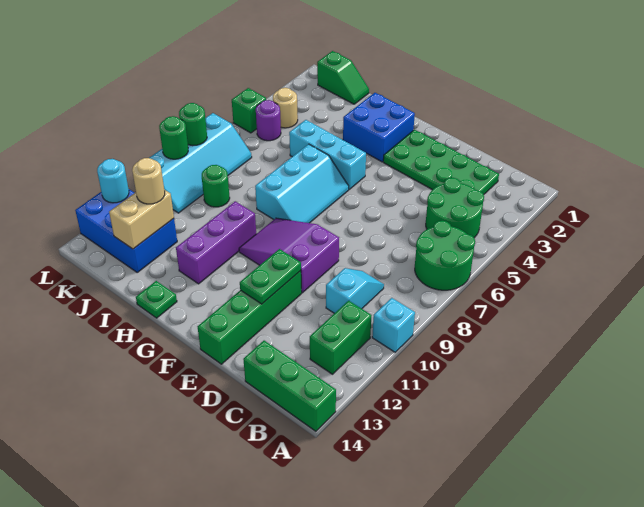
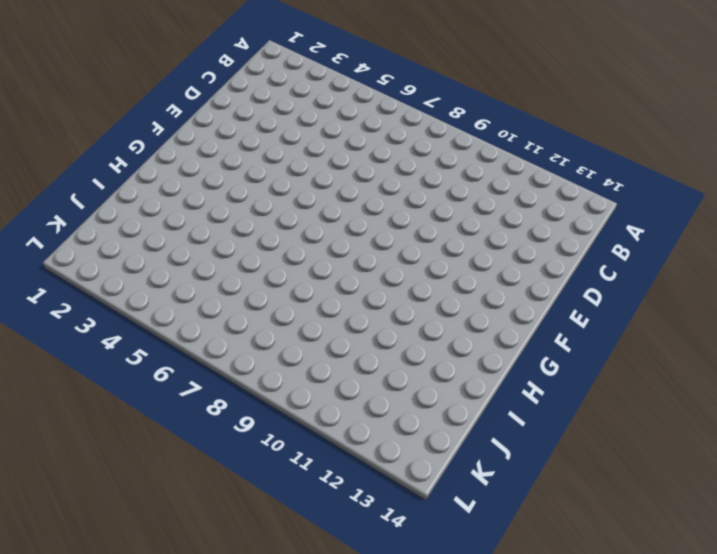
none -> green 2x2 round brick [415,221,475,290]
none -> cyan 1x1 brick [372,298,415,352]
none -> green 1x3 brick [243,341,336,431]

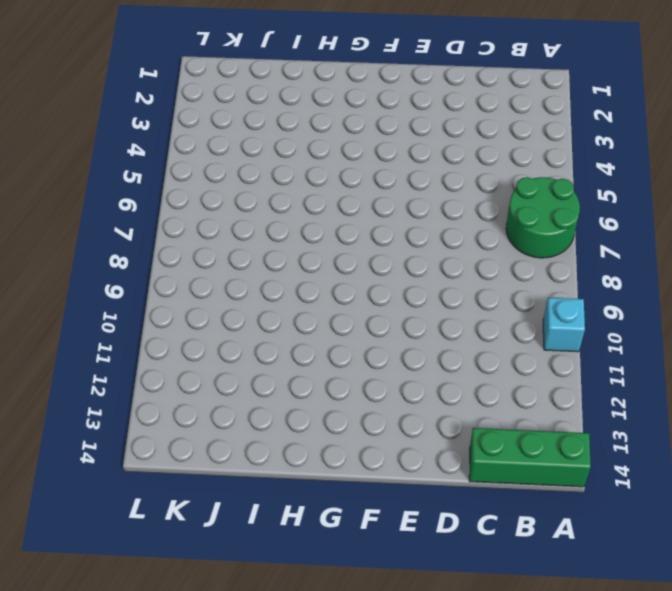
none -> green 2x2 round brick [426,178,484,238]
none -> green 1x2 brick [310,301,372,374]
none -> green 2x4 plate [383,129,499,194]

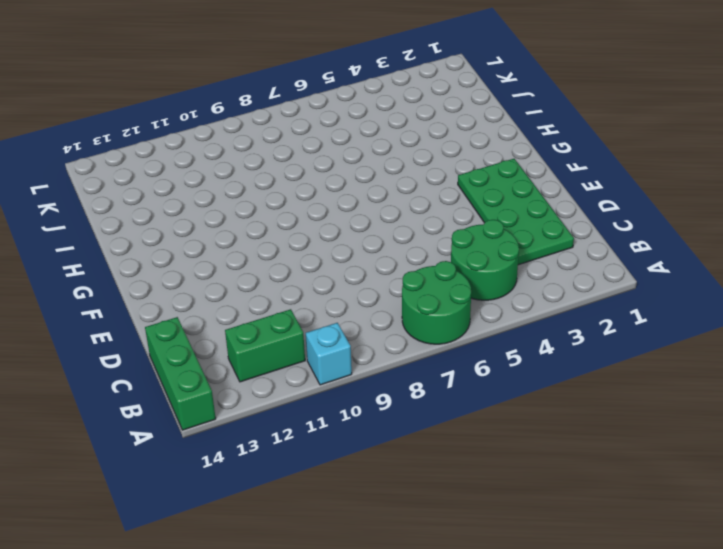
none -> cyan 1x2 slope [326,268,384,313]
none -> purple 2x3 slope [239,218,339,293]
none -> green 1x4 brick [198,271,302,364]

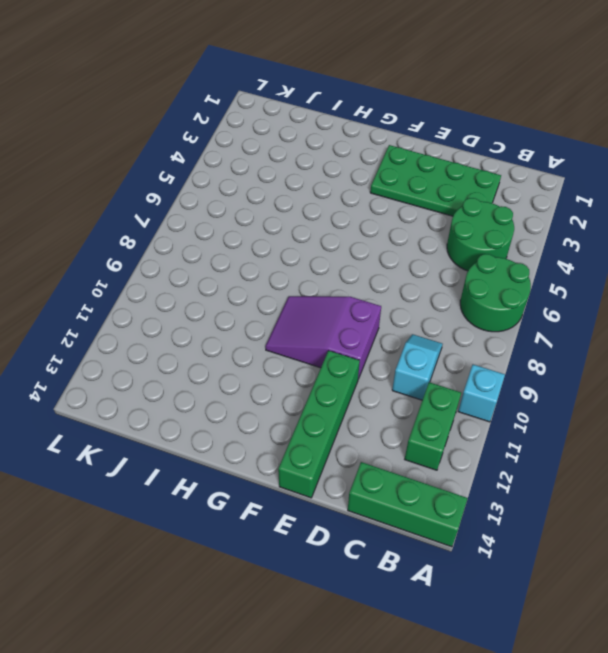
none -> blue 2x2 brick [343,93,415,162]
none -> cyan 1x3 brick [289,120,366,189]
none -> cyan 2x3 slope [255,144,349,223]

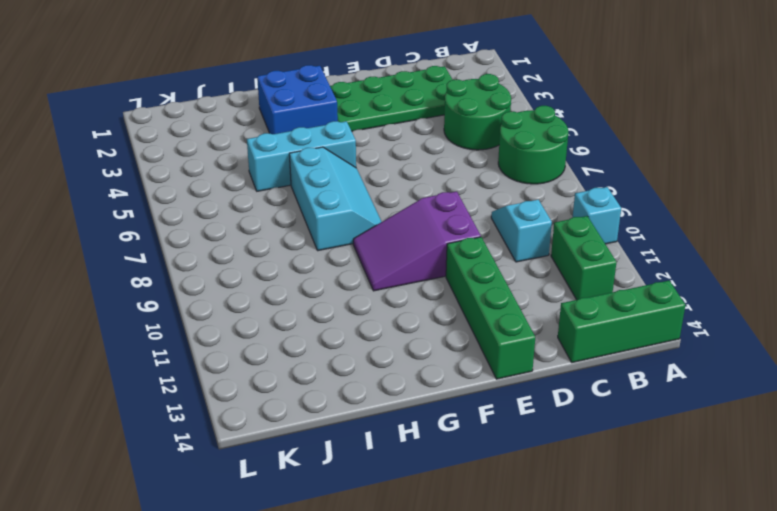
none -> purple 1x3 brick [176,201,256,284]
none -> green 1x1 plate [136,281,177,318]
none -> green 1x2 slope [317,51,369,104]

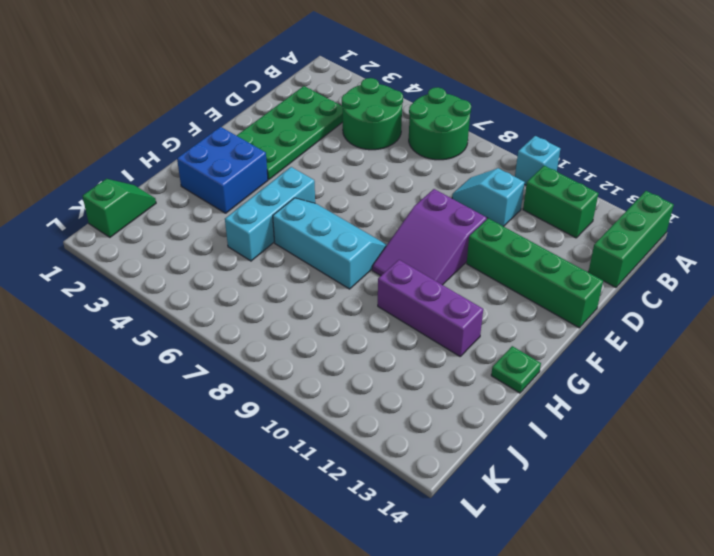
none -> green 1x1 round brick [202,165,230,207]
none -> blue 2x3 brick [75,189,177,272]
none -> tan 1x1 round brick [273,88,298,128]

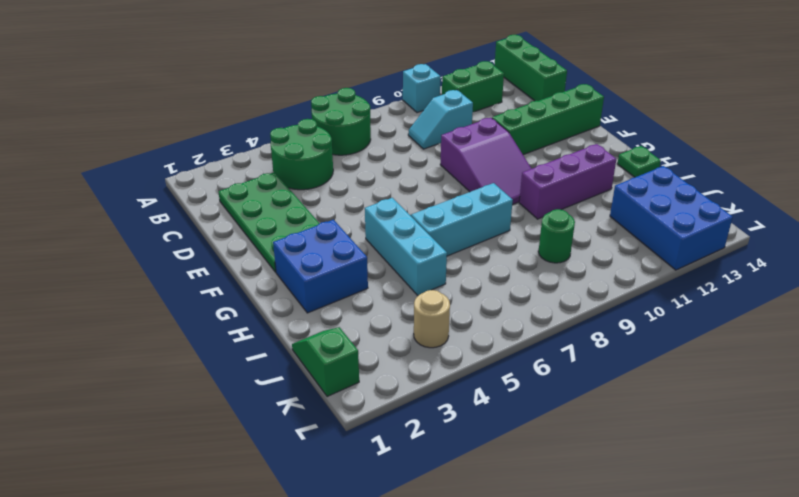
none -> purple 1x1 round brick [256,100,281,141]
none -> cyan 2x4 slope [149,113,252,213]
none -> green 1x1 brick [232,88,266,133]

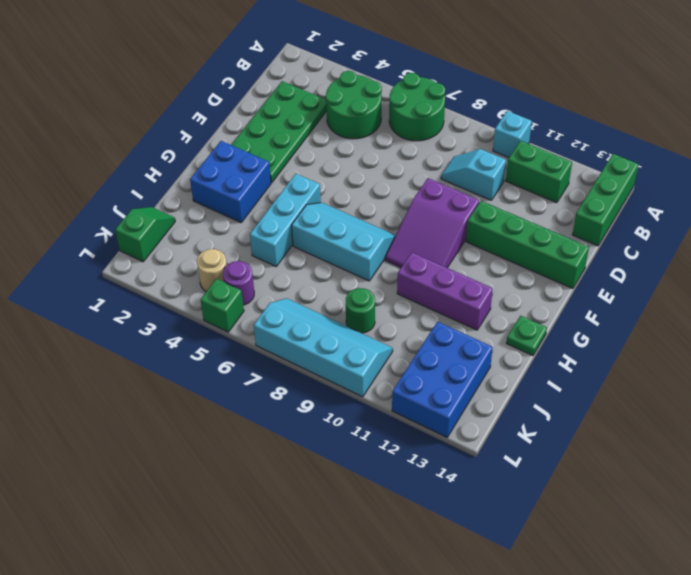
none -> green 1x2 plate [240,249,301,304]
none -> tan 1x2 brick [109,190,174,249]
none -> green 1x1 round brick [179,103,207,146]

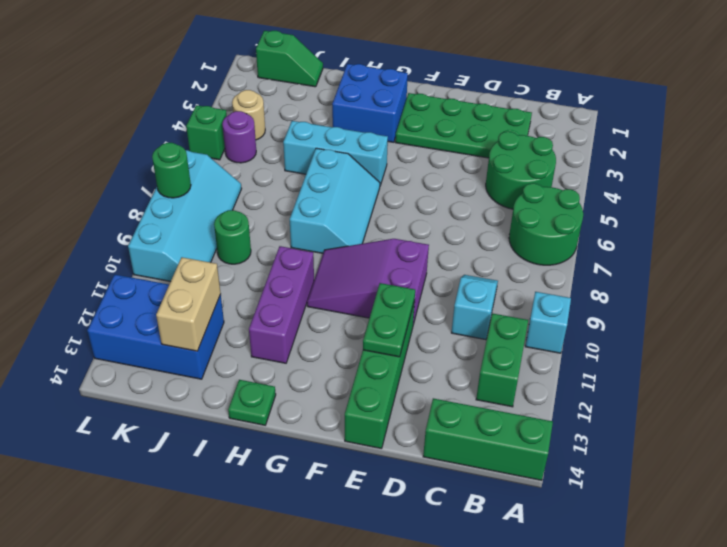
none -> green 1x1 round brick [159,116,188,159]
none -> cyan 1x1 round brick [97,159,129,203]
none -> tan 1x1 round brick [132,158,165,204]

